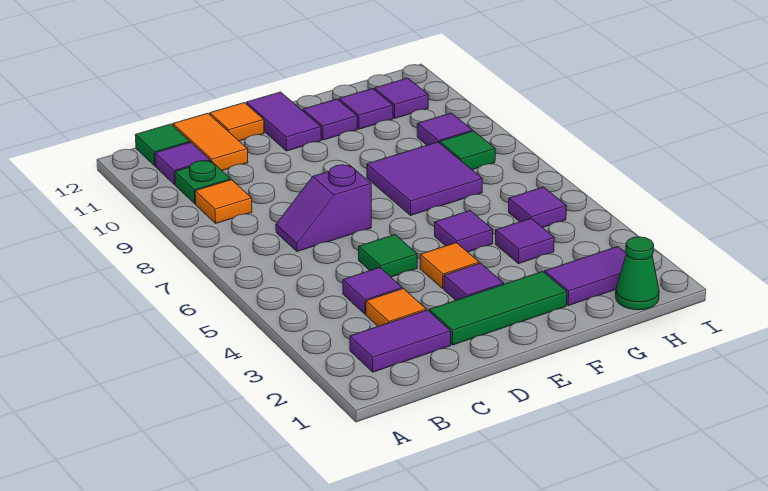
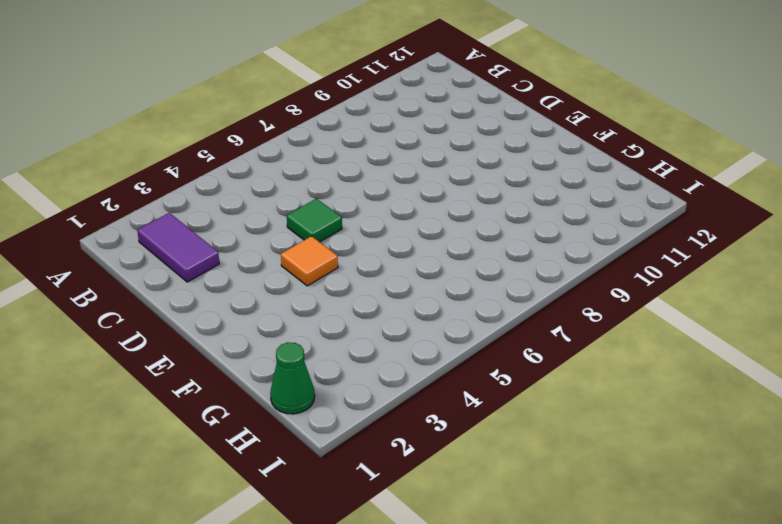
none -> orange 1x1 tile [195,180,252,223]
none -> green 1x1 plate [175,161,231,204]
none -> purple 1x1 tile [155,142,210,185]

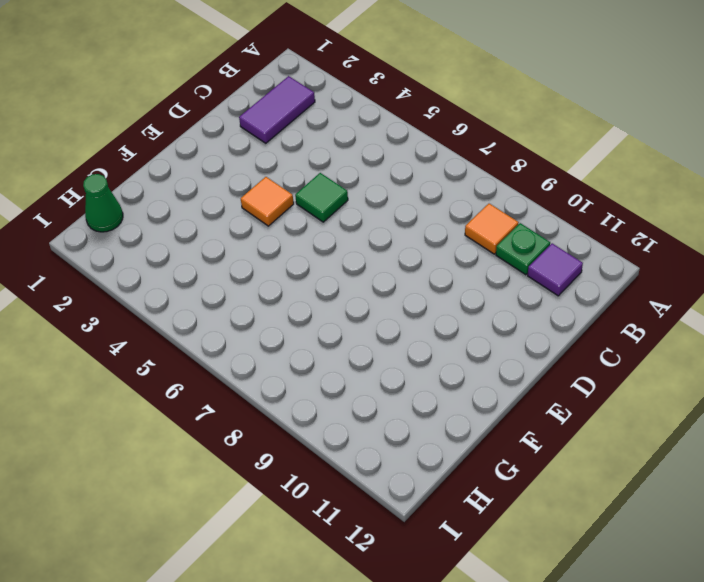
none -> green 1x1 tile [135,124,190,166]
none -> orange 1x1 tile [366,289,426,326]
none -> purple 1x1 tile [343,268,402,314]

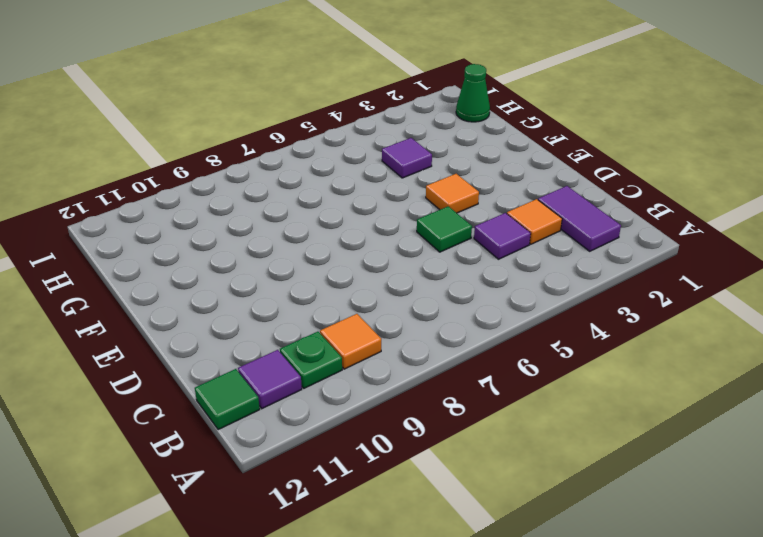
none -> purple 1x2 slope [276,165,371,252]
none -> orange 1x2 tile [173,113,248,170]
none -> green 1x3 tile [429,272,567,345]

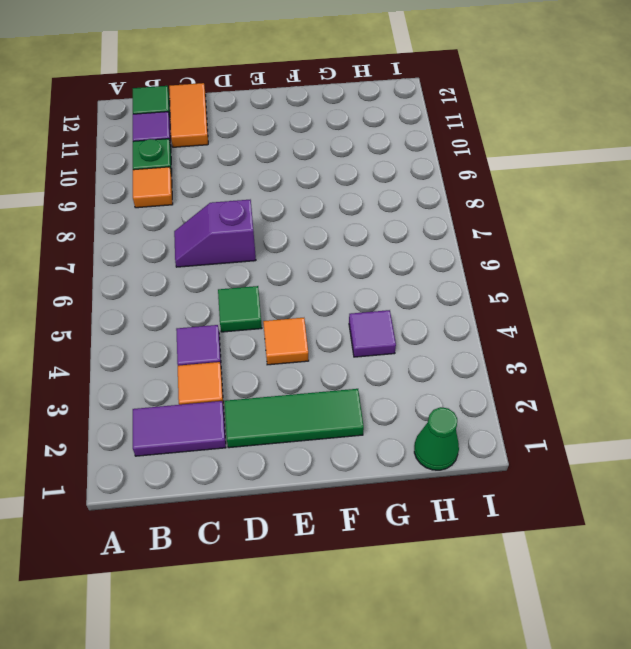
none -> orange 1x1 tile [210,103,264,141]
none -> purple 1x1 tile [444,263,504,300]
none -> purple 1x2 tile [246,92,321,151]

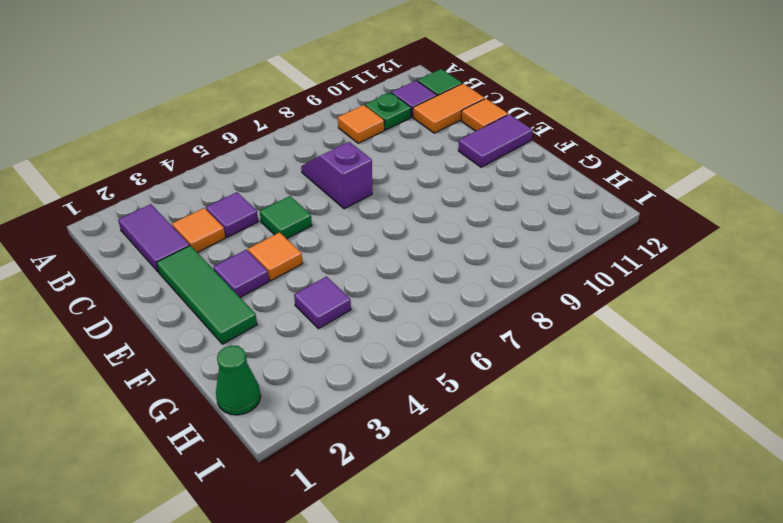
none -> purple 1x1 tile [435,211,493,252]
none -> purple 2x2 tile [367,142,482,216]
none -> purple 1x1 tile [303,99,357,140]

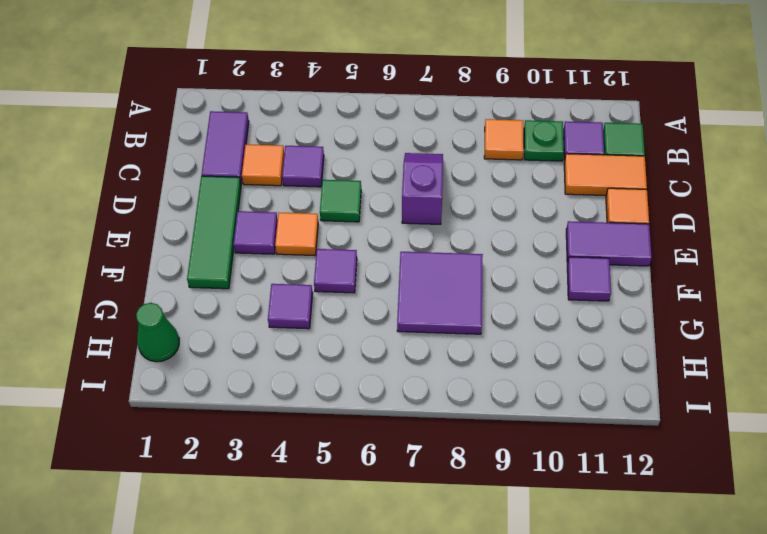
none -> purple 1x2 tile [545,247,626,306]
none -> purple 1x1 tile [339,89,393,129]
none -> purple 1x1 tile [509,187,566,228]

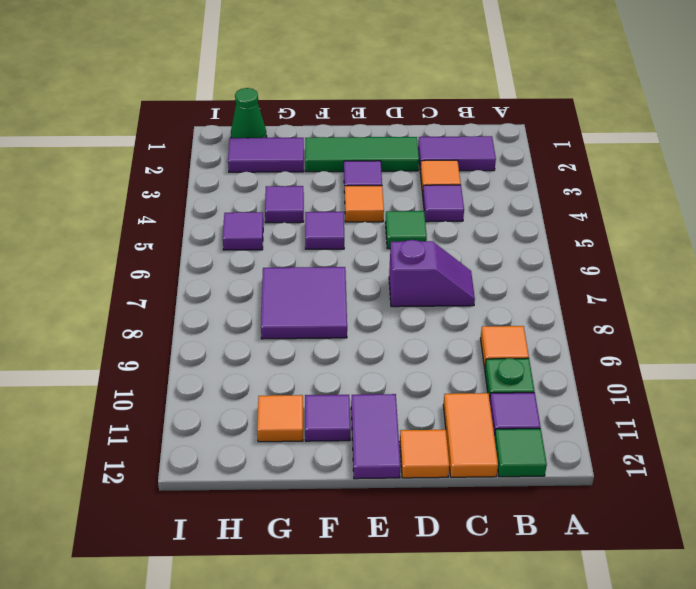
orange 1x1 tile [257,395,303,442] -> purple 1x1 tile [339,89,393,129]
none -> green 1x1 tile [440,131,495,170]
none -> purple 1x1 tile [417,113,473,145]
none -> purple 1x1 tile [374,78,428,118]

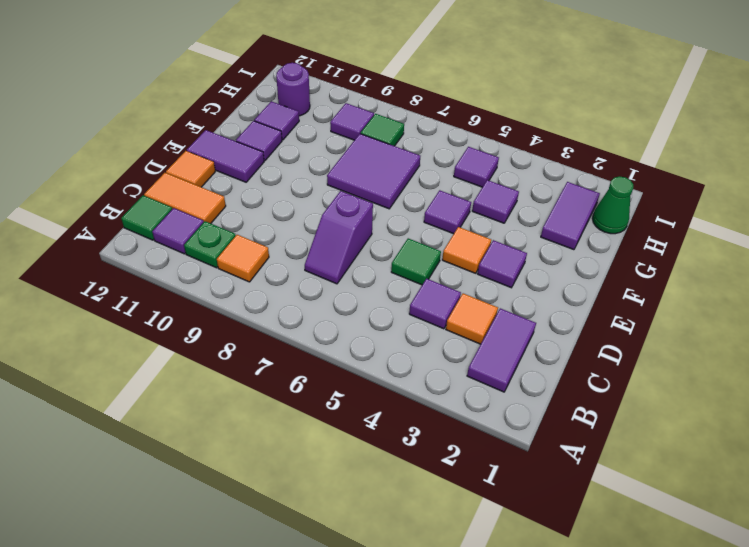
purple 1x1 round brick [276,63,310,116] -> purple 1x1 tile [374,78,428,118]
none -> green 1x3 tile [429,272,567,345]

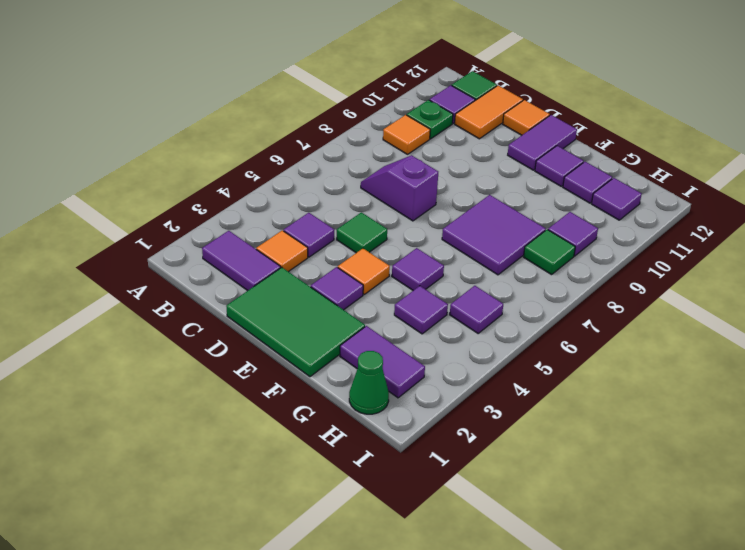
green 2x3 tile [226,267,365,377] -> green 1x3 tile [429,272,567,345]

